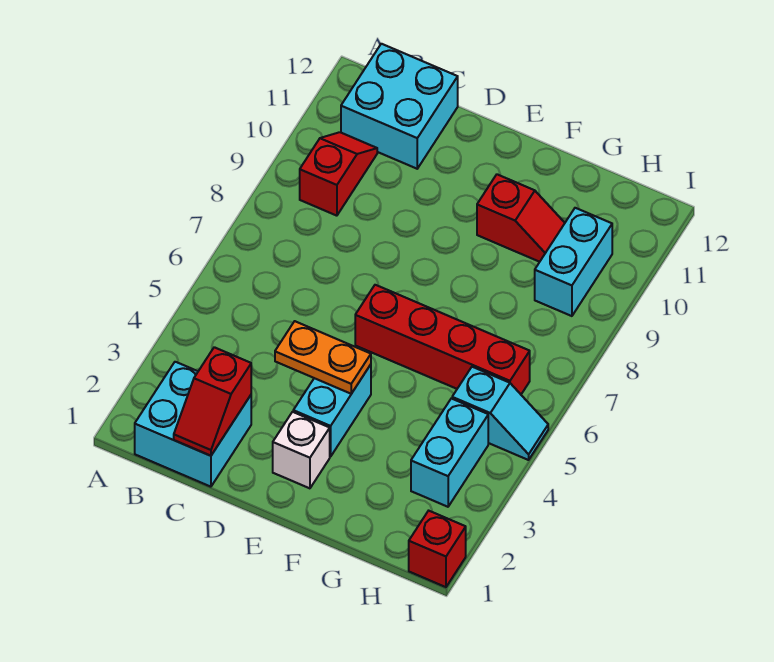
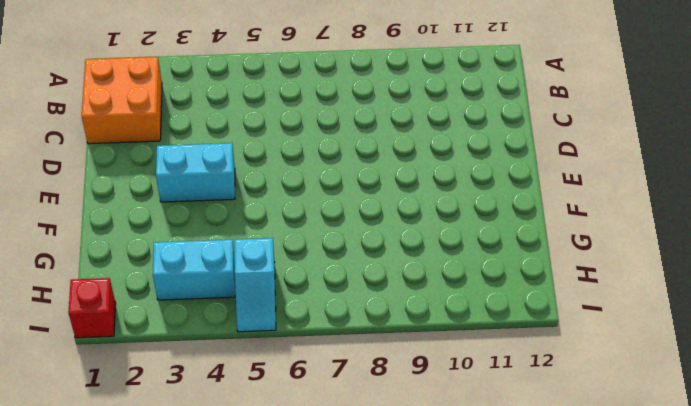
orange 2x2 brick [82,57,162,144] -> cyan 2x2 brick [135,362,251,487]
none -> red 1x2 slope [300,132,377,216]
none -> cyan 2x2 brick [341,44,458,169]
none -> white 1x1 brick [273,412,330,488]

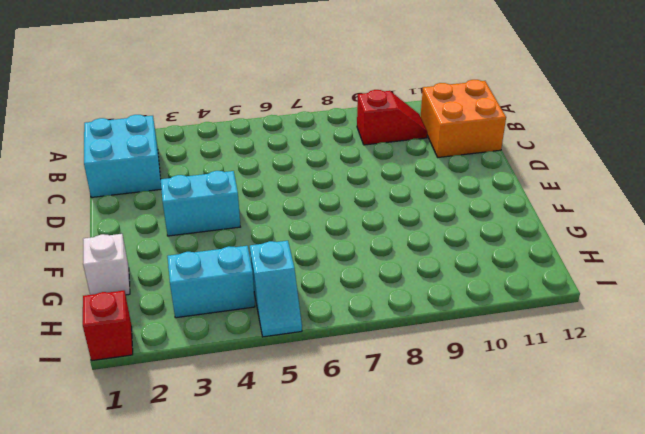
orange 2x2 brick [420,80,506,157] -> cyan 2x2 brick [341,44,458,169]
white 1x1 brick [83,234,130,295] -> white 1x1 brick moved to [273,412,330,488]
none -> red 1x4 brick [355,285,530,394]
none -> red 1x2 slope [477,174,565,262]
none -> cyan 1x2 brick [535,208,612,316]

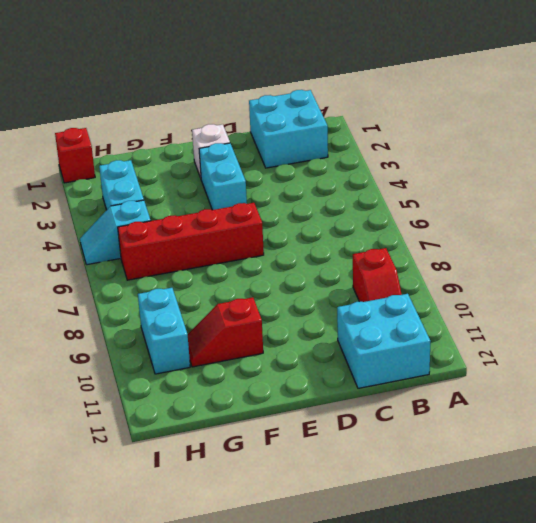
none -> red 1x2 slope [174,347,251,456]
none -> orange 1x2 plate [275,321,371,394]

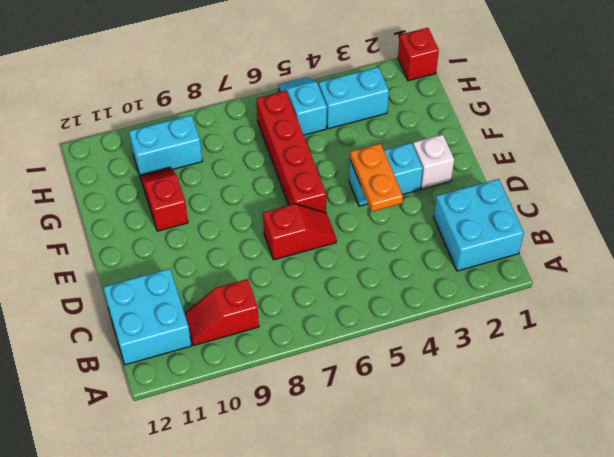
red 1x2 slope [263,204,337,260] -> red 1x2 slope moved to [174,347,251,456]

